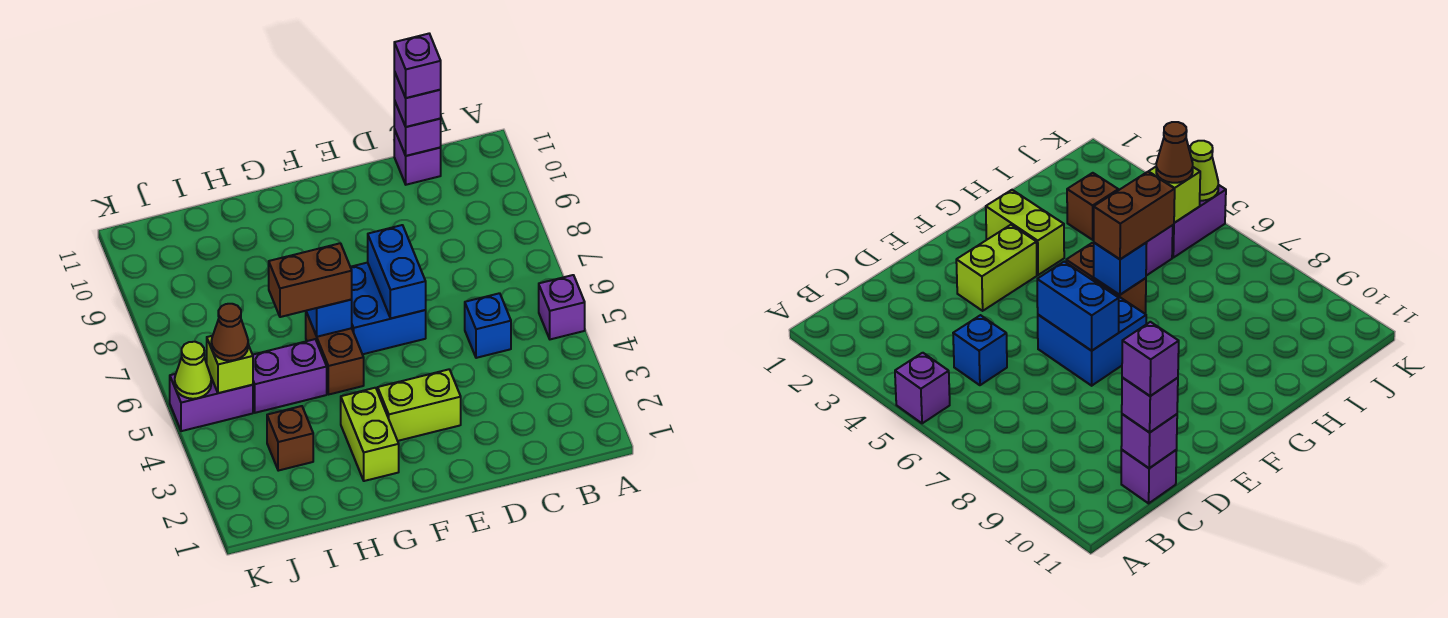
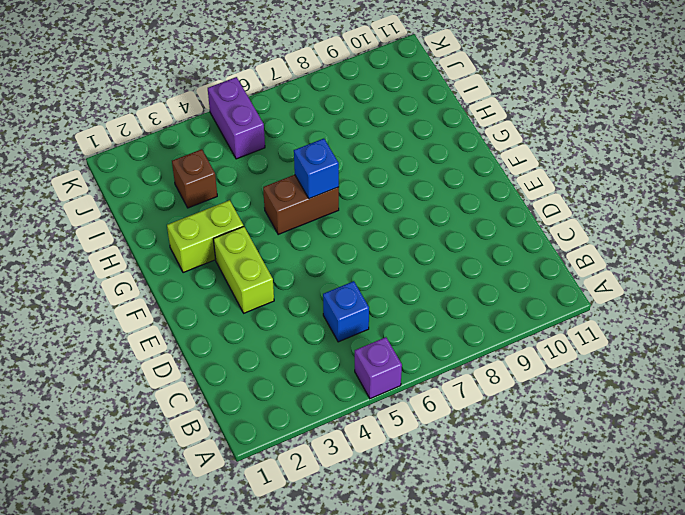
none -> purple 1x1 brick [394,129,441,185]
none -> blue 2x2 brick [351,263,426,354]
none -> purple 1x2 brick [253,339,327,413]

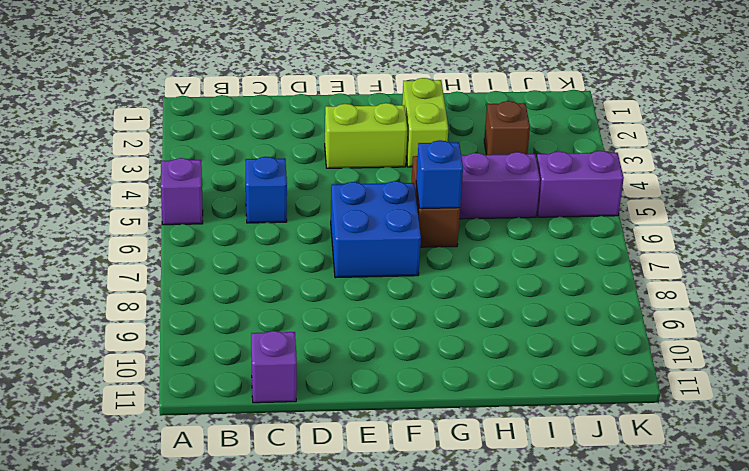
none -> purple 1x1 brick [394,100,441,156]
none -> blue 1x2 brick [368,225,426,318]
none -> lime 1x1 brick [207,336,253,393]

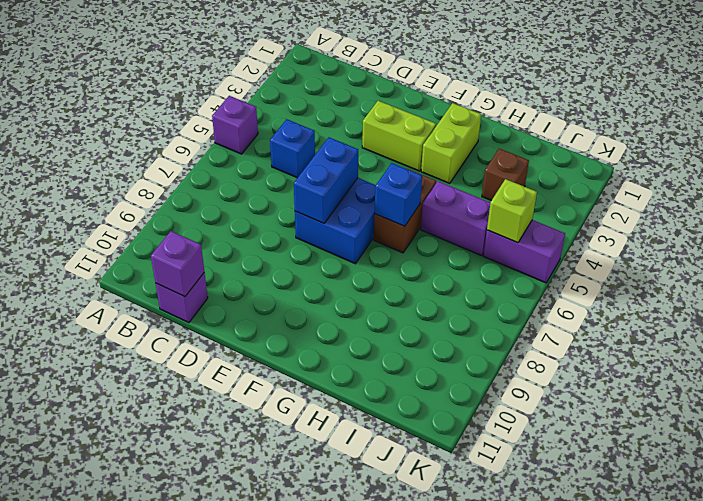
none -> lime 1x1 cone [175,342,211,399]
none -> purple 1x1 brick [394,71,441,127]
none -> brown 1x2 brick [269,243,352,317]

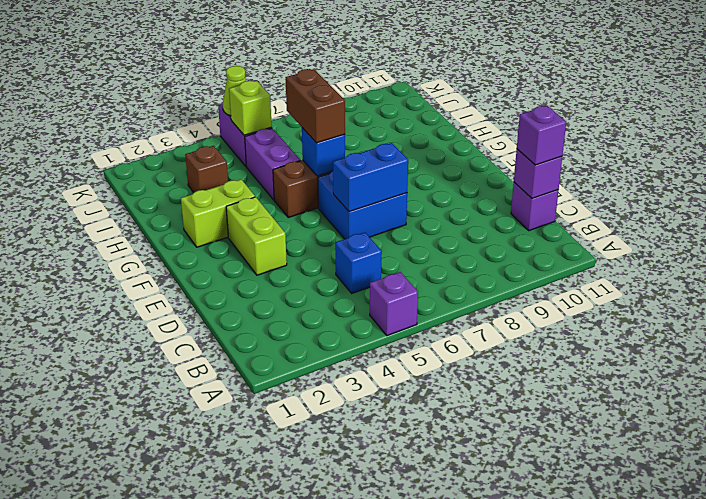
none -> brown 1x1 cone [211,304,248,361]
none -> purple 1x1 brick [394,34,441,98]

